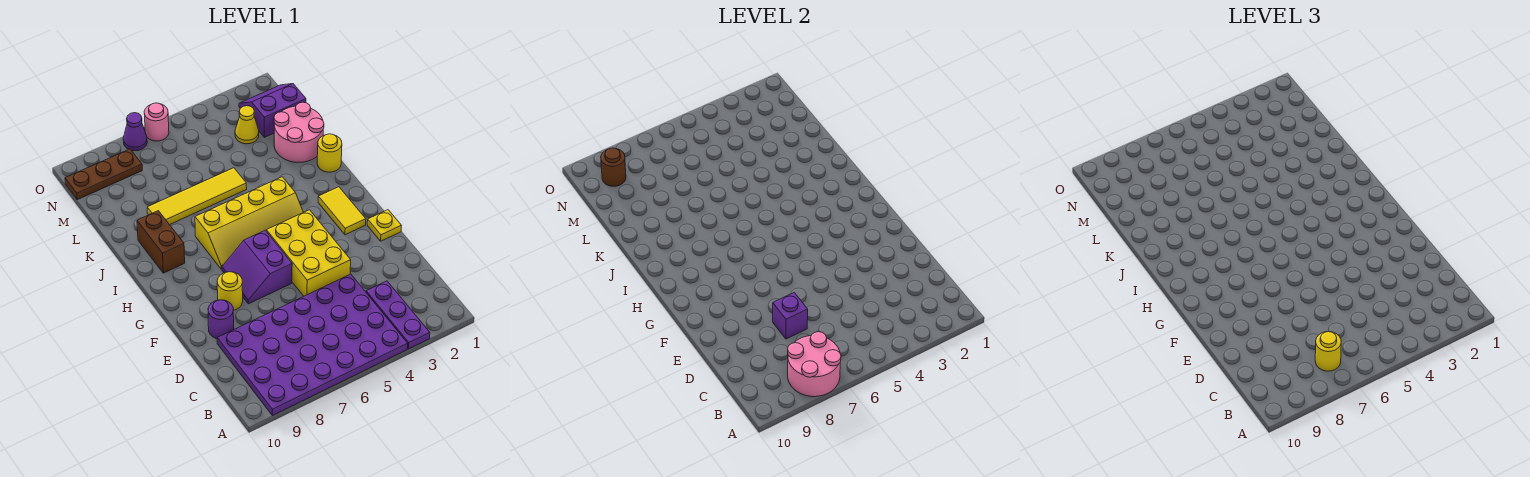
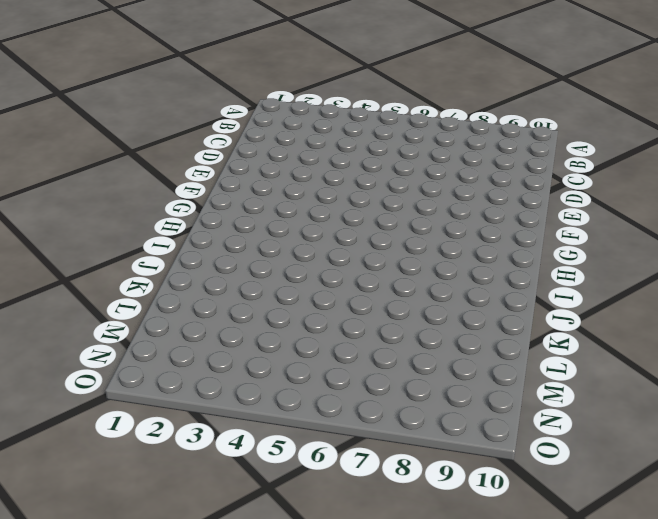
none -> purple 1x3 plate [366,281,430,349]
none -> purple 4x6 plate [217,274,408,416]
none -> yellow 2x3 brick [266,210,351,296]

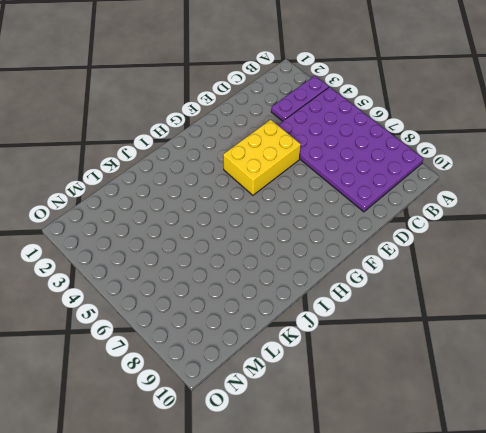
none -> purple 1x1 round brick [208,300,234,339]
none -> yellow 1x1 plate [367,210,402,241]
none -> purple 2x2 slope [222,230,292,304]

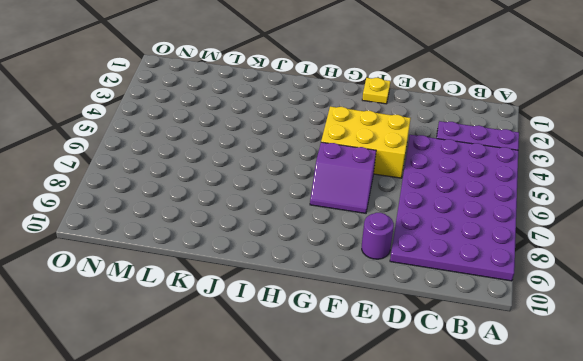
none -> yellow 1x1 round brick [217,272,243,311]
none -> yellow 1x2 tile [318,187,366,235]
none -> yellow 2x4 slope [195,177,303,269]

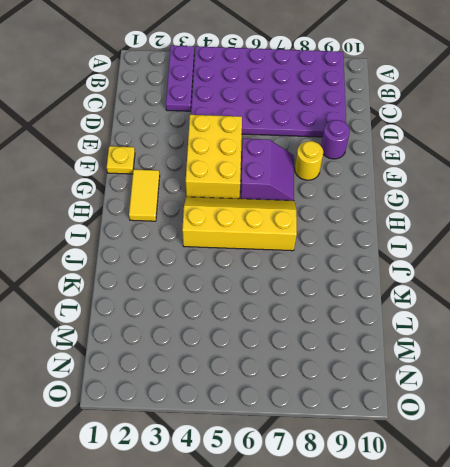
none -> brown 1x2 brick [137,211,185,273]
none -> yellow 1x1 round brick [317,134,342,172]
none -> pink 2x2 round brick [274,102,324,162]

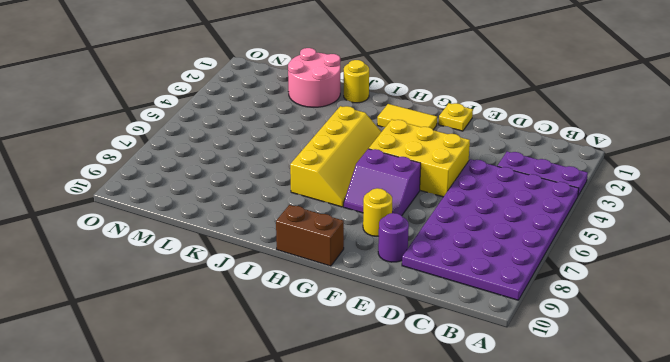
brown 1x2 brick [276,205,344,266] -> brown 1x2 brick moved to [137,211,185,273]
none -> yellow 1x4 tile [147,168,247,225]
none -> purple 2x2 slope [239,84,306,137]
none -> yellow 1x1 cone [235,106,259,144]

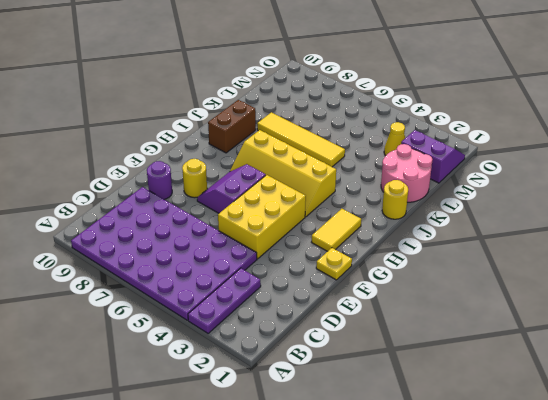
none -> brown 1x3 plate [65,149,142,200]
none -> pink 1x1 round brick [144,103,169,141]
none -> purple 1x1 cone [123,113,147,151]

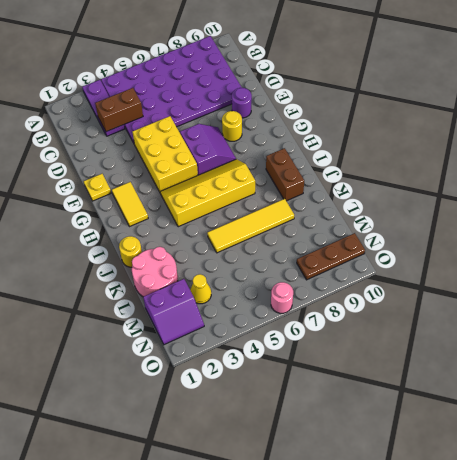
brown 1x2 brick [95,88,143,132] -> none
none -> purple 1x1 cone [123,113,147,151]
none -> pink 2x2 round brick [788,332,841,397]
none -> purple 1x1 brick [773,293,808,339]

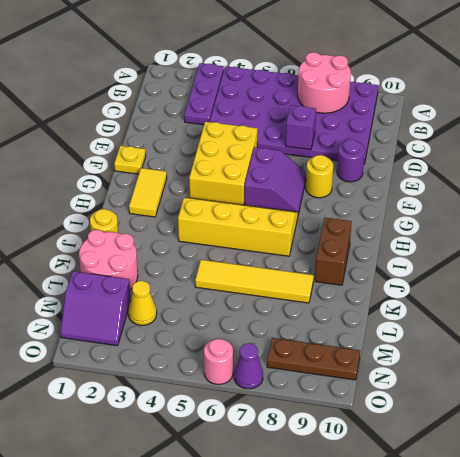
none -> brown 1x1 round brick [601,148,626,186]
none -> yellow 1x1 round brick [1315,332,1341,371]

